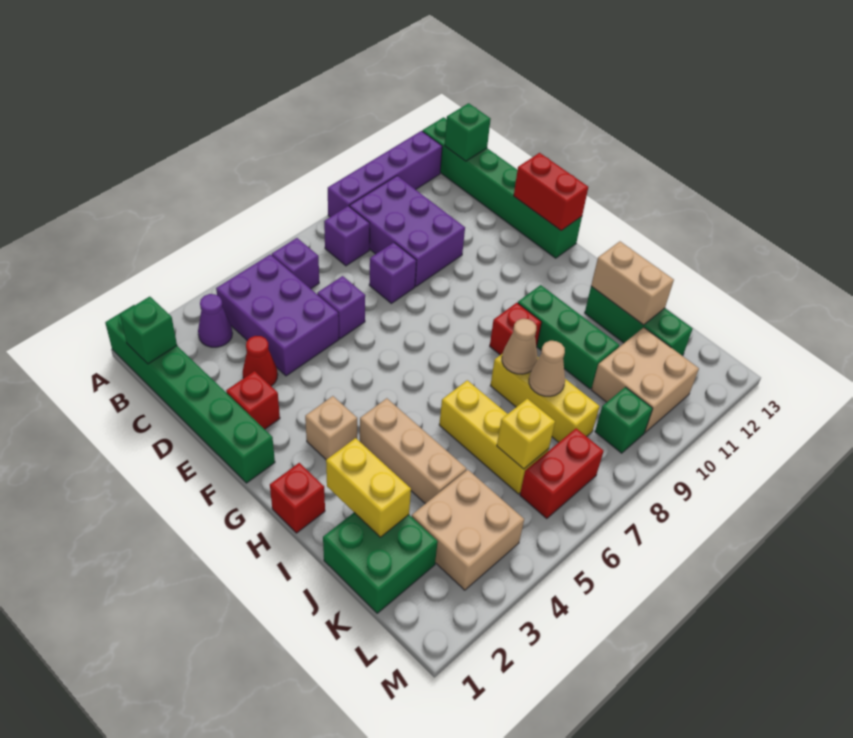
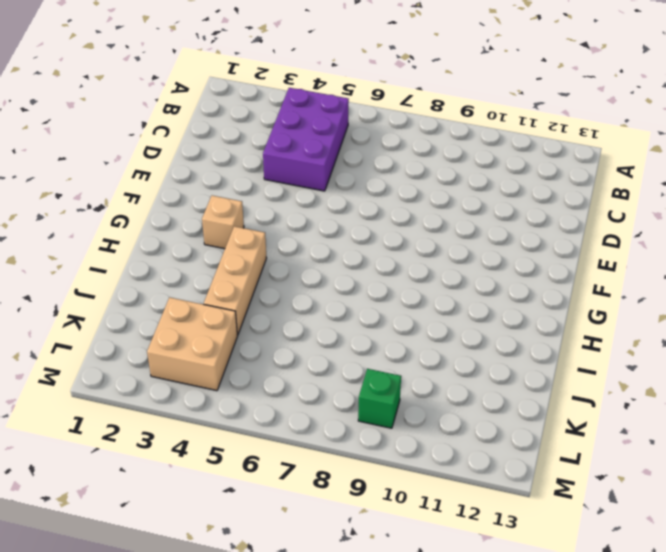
none -> green 1x6 brick [105,305,275,483]
none -> purple 1x4 brick [328,131,442,217]
none -> green 1x6 brick [422,117,582,258]
none -> purple 1x1 cone [198,294,232,347]

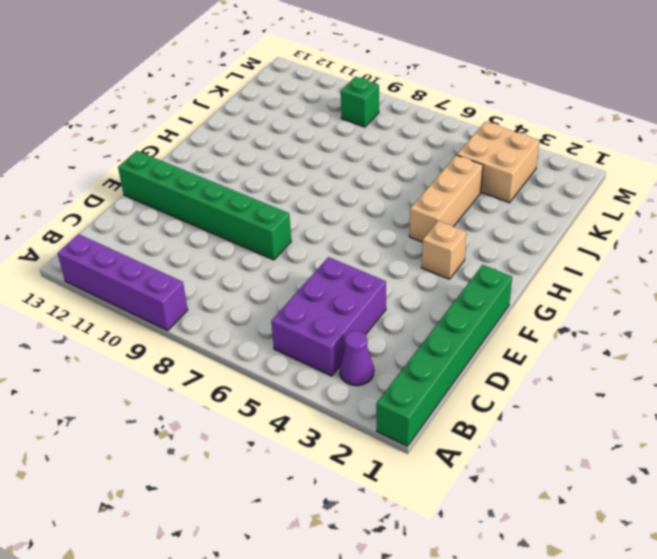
green 1x6 brick [118,151,291,260] -> green 1x6 brick turned to [422,117,582,258]
none -> purple 1x1 brick [272,238,319,289]
none -> purple 1x1 brick [324,206,370,266]
none -> purple 2x3 brick [350,176,465,286]
none -> red 1x1 cone [243,336,278,386]

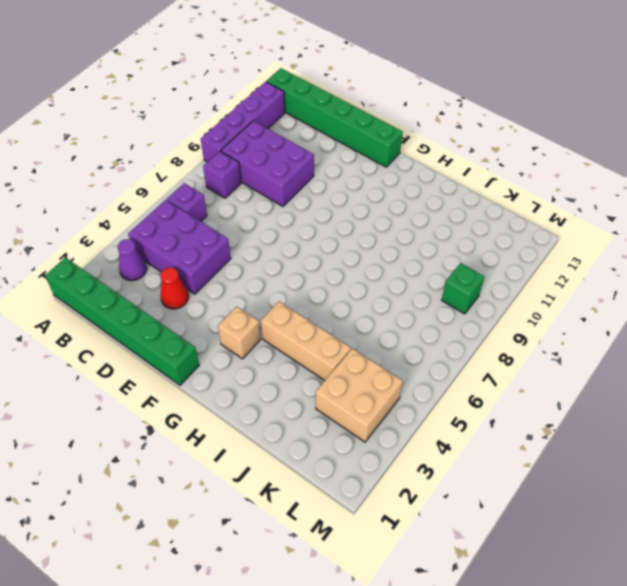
none -> purple 1x1 brick [317,276,365,339]
none -> purple 1x1 brick [369,243,416,303]
none -> red 1x1 brick [226,371,280,429]
none -> red 1x1 brick [270,463,325,533]

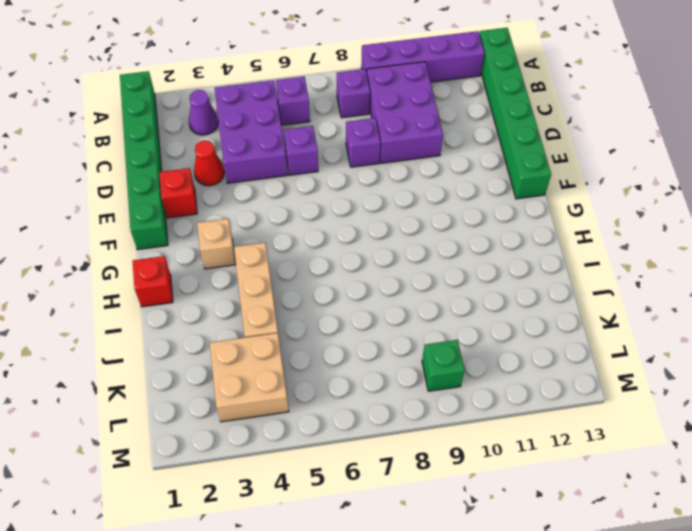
none -> red 1x1 brick [490,303,542,355]
none -> green 1x3 brick [518,285,619,389]
none -> yellow 1x3 brick [439,380,549,494]
none -> yellow 1x3 brick [490,353,599,442]

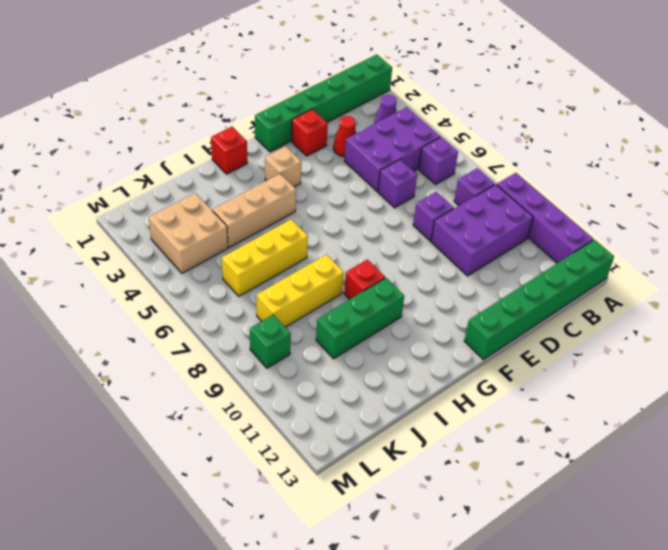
none -> green 1x3 brick [585,286,693,356]
none -> green 2x2 brick [323,513,438,613]
none -> tan 2x2 brick [591,327,699,433]
none -> red 1x2 brick [520,428,604,519]

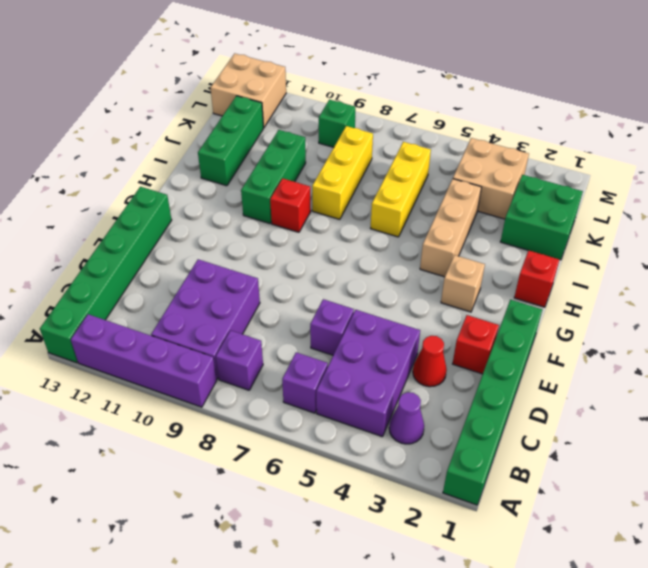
tan 2x2 brick [211,54,286,128] -> tan 2x2 brick moved to [591,327,699,433]
none -> purple 1x1 brick [369,243,416,303]
none -> red 1x2 brick [520,428,604,519]
none -> green 1x1 brick [120,297,177,364]
none -> green 1x1 brick [445,103,491,161]

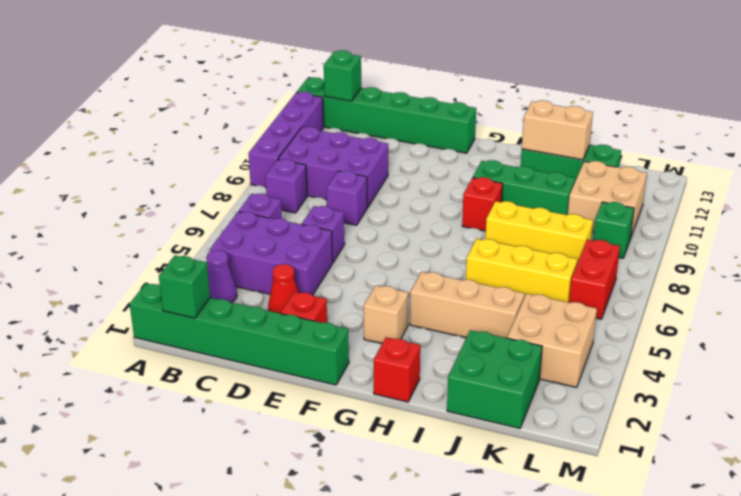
none -> red 1x2 brick [514,153,588,231]
none -> yellow 1x2 brick [326,438,411,537]
none -> tan 1x1 cone [502,319,538,374]
none -> tan 1x1 cone [529,341,565,396]

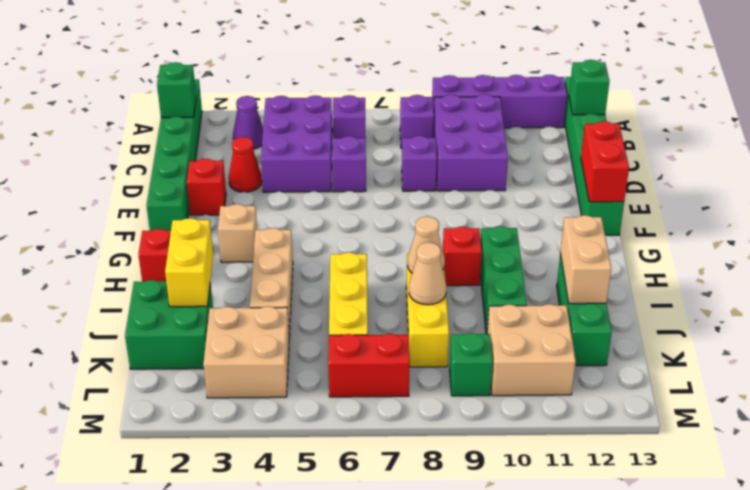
none -> yellow 1x1 brick [497,399,555,469]

